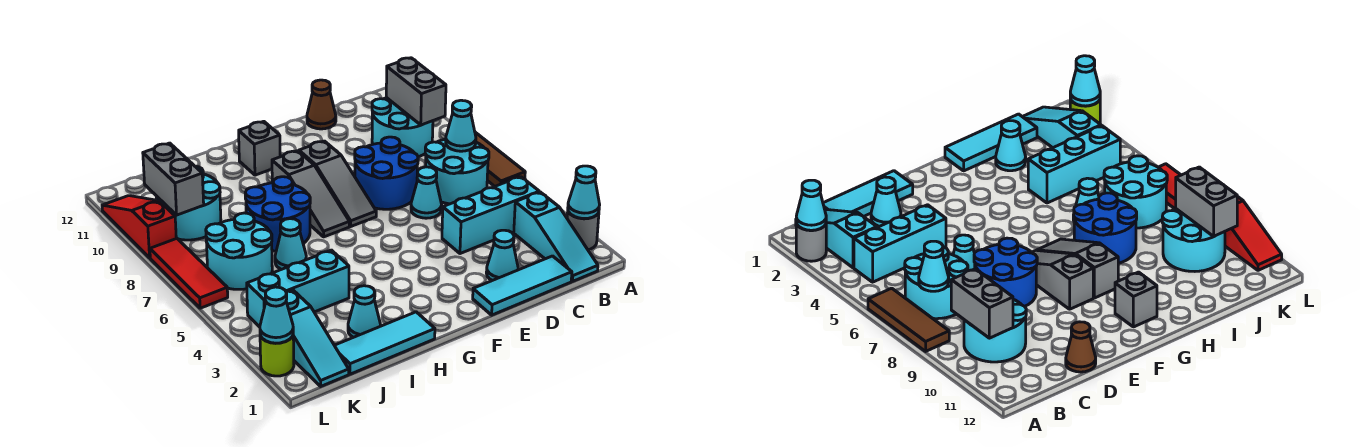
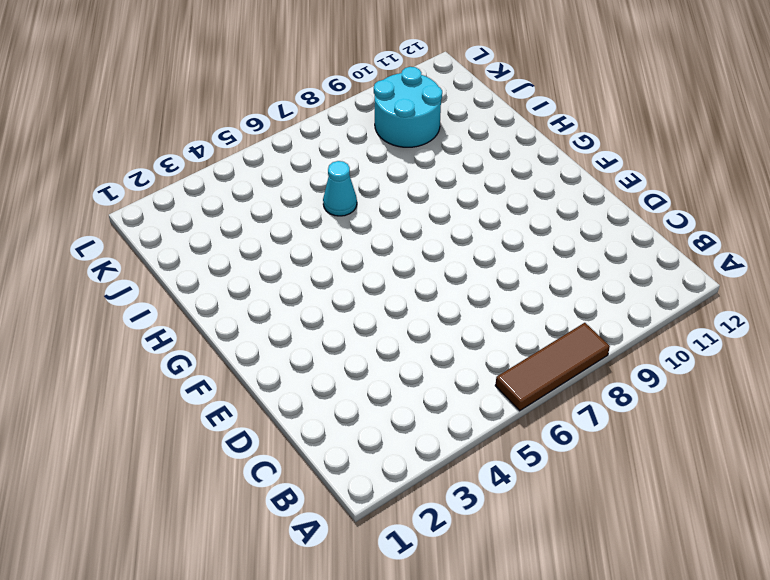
none -> grey 1x1 round brick [567,212,599,250]
none -> cyan 1x3 slope [514,192,598,281]
none -> cyan 1x3 brick [442,177,539,254]
none -> cyan 2x2 round brick [425,139,489,204]

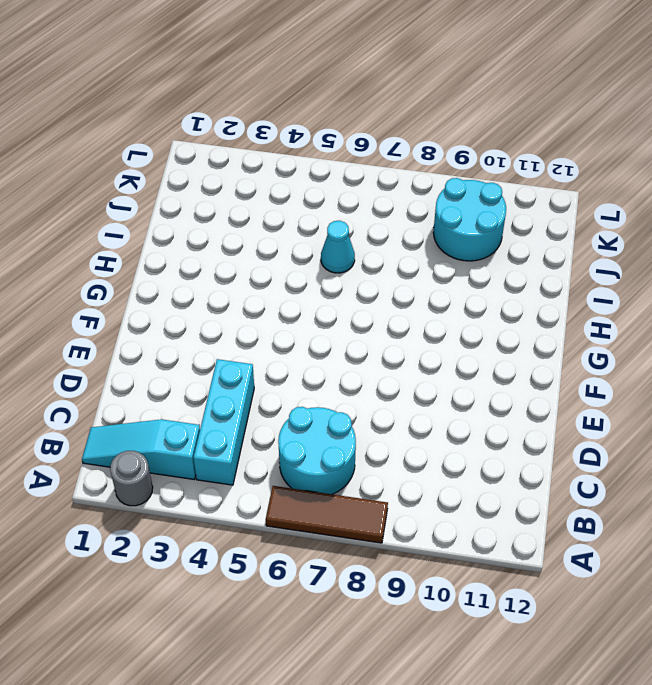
none -> cyan 2x2 round brick [372,98,433,157]
none -> cyan 1x3 tile [473,256,572,315]
none -> cyan 1x1 cone [486,230,518,281]
none -> cyan 1x1 cone [411,167,442,218]

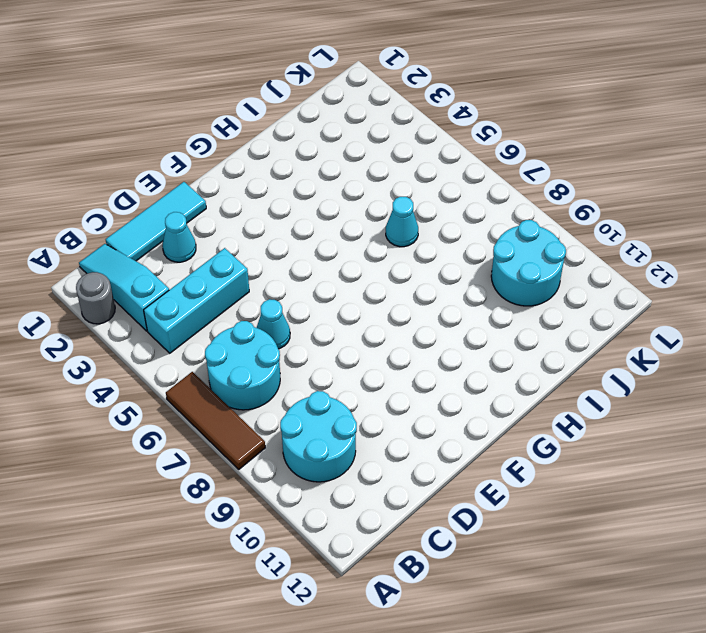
none -> blue 2x2 round brick [355,137,418,209]
none -> brown 1x1 cone [307,80,336,129]
none -> grey 1x3 slope [299,141,376,226]
none -> grey 1x3 slope [272,151,349,237]

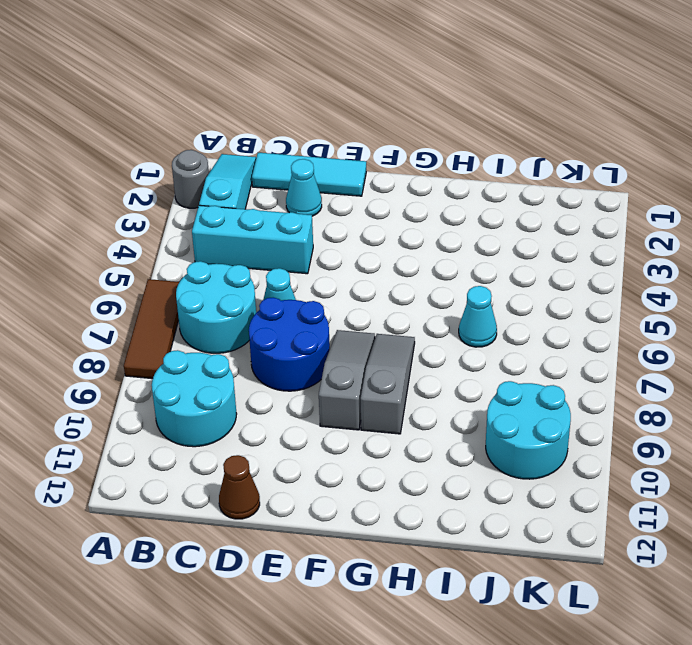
none -> grey 1x1 brick [239,121,280,175]
none -> cyan 1x3 tile [334,312,435,374]
none -> blue 2x2 round brick [245,177,310,251]
none -> cyan 1x1 cone [348,286,381,337]

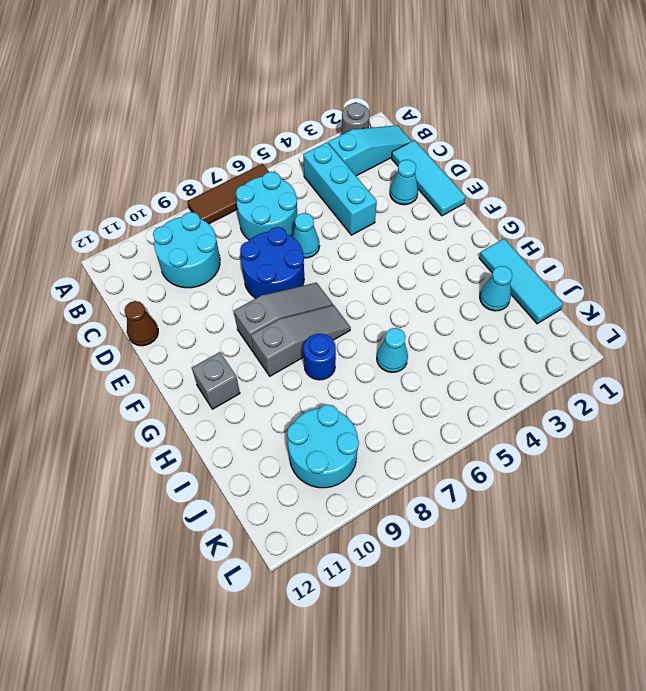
blue 1x1 round brick [303,334,336,380] -> blue 2x2 round brick [245,177,310,251]
none -> cyan 1x3 brick [247,250,349,327]
none -> cyan 2x2 round brick [206,213,272,289]
none -> cyan 1x3 slope [265,290,349,386]
none -> lime 1x1 round brick [260,336,294,376]

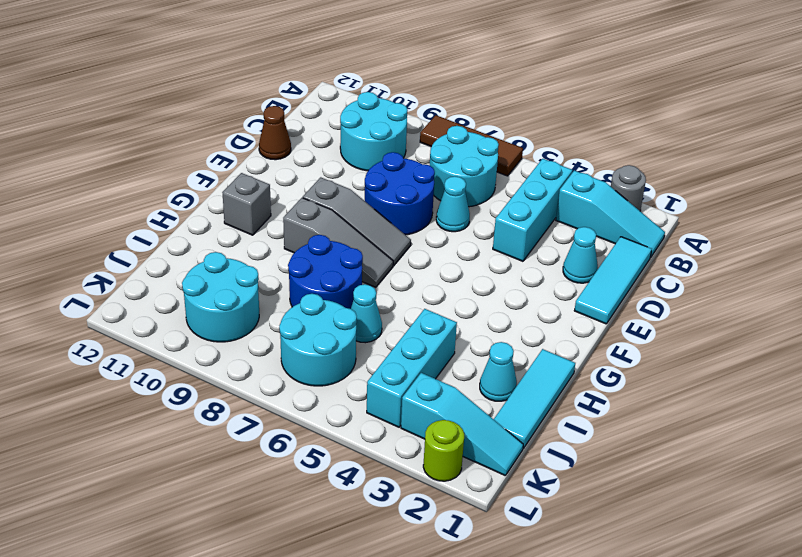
none -> red 1x3 tile [150,238,228,308]
none -> red 1x3 slope [102,196,176,258]
none -> cyan 1x1 cone [568,166,600,219]
none -> cyan 1x1 cone [446,100,476,151]

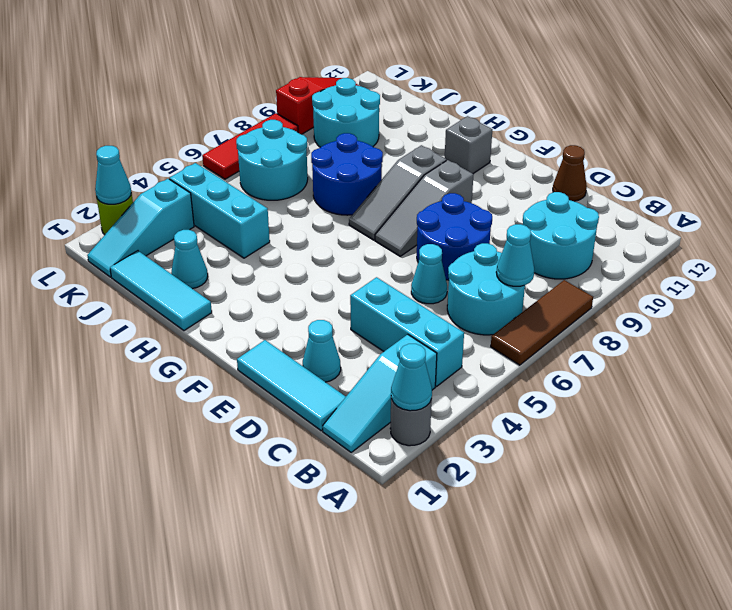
none -> cyan 1x1 cone [275,219,306,269]
none -> grey 1x2 brick [386,58,446,125]
none -> grey 1x2 brick [143,143,204,215]

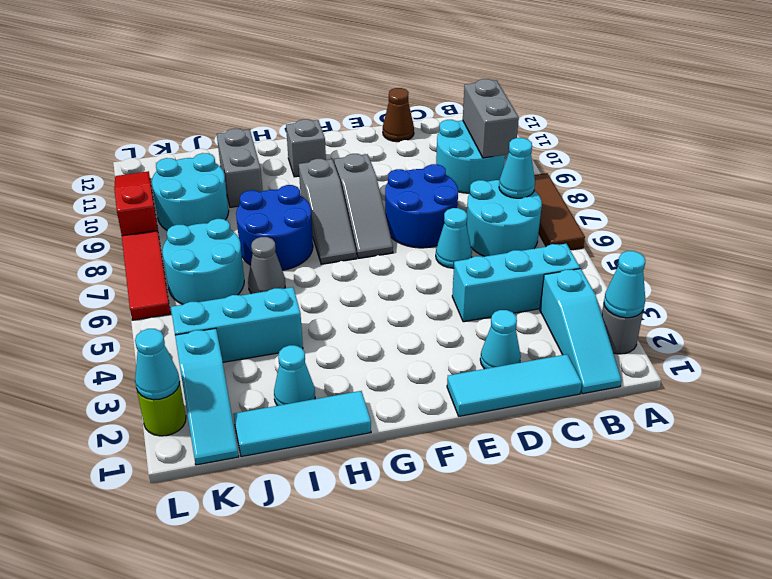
grey 1x1 cone [248,237,285,294] -> cyan 1x1 cone [275,219,306,269]
grey 1x2 brick [217,129,263,207] -> grey 1x2 brick moved to [143,143,204,215]

